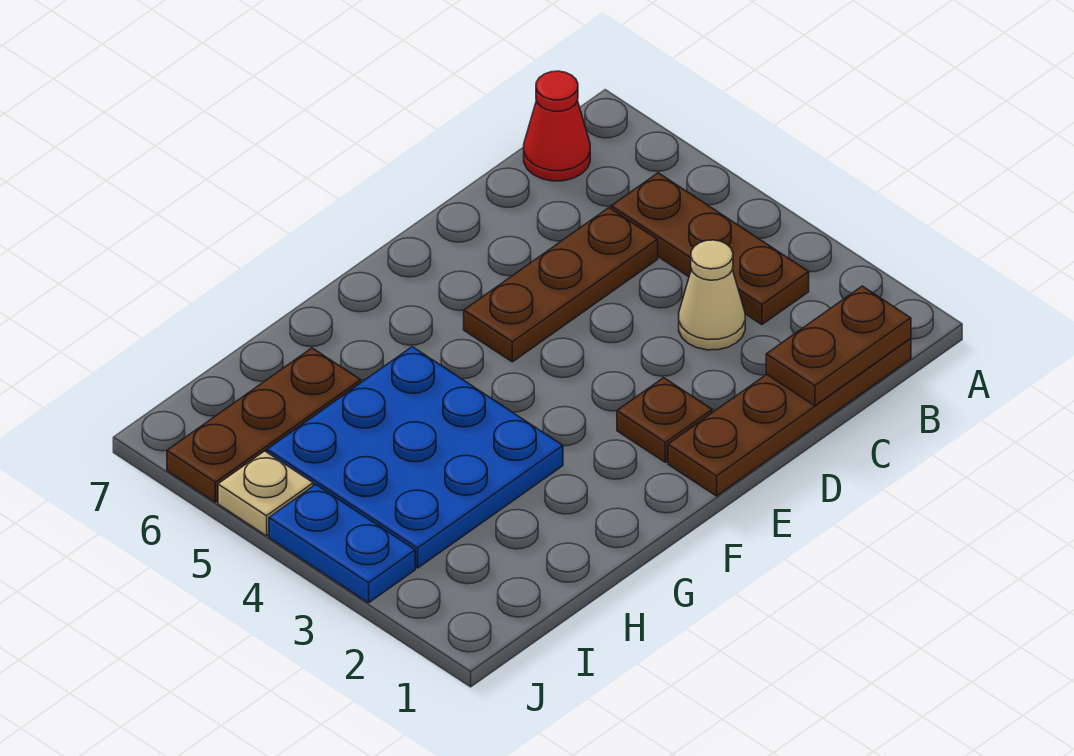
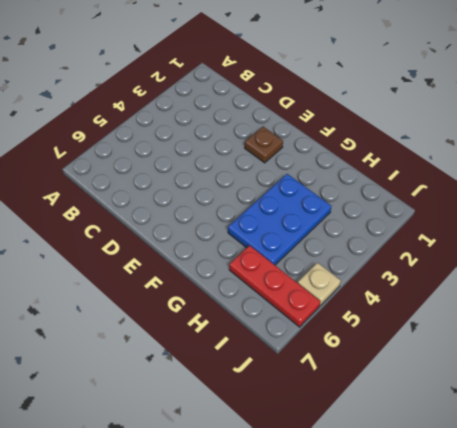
blue 2x3 plate [228,174,331,265] -> blue 3x3 plate [267,347,563,568]
red 1x3 plate [229,246,320,327] -> brown 1x3 plate [167,348,361,502]
none -> brown 1x4 plate [668,338,911,496]
none -> brown 1x3 plate [611,173,809,325]

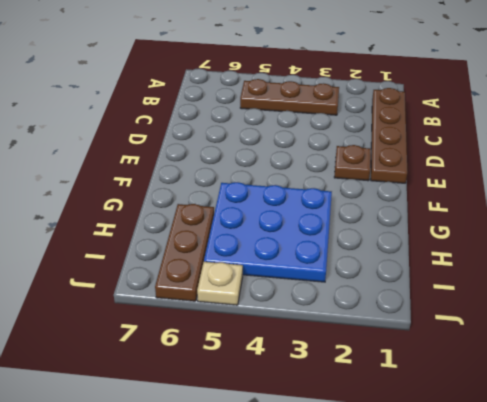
none -> red 1x1 cone [524,71,590,181]
none -> tan 1x1 cone [679,240,745,350]

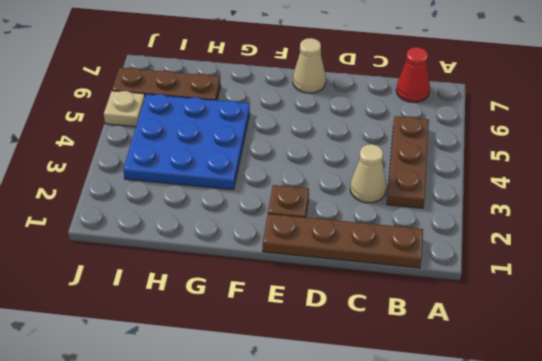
tan 1x1 cone [293,38,326,93] -> none
none -> brown 1x3 plate [464,208,658,362]
none -> blue 1x2 plate [269,485,415,603]

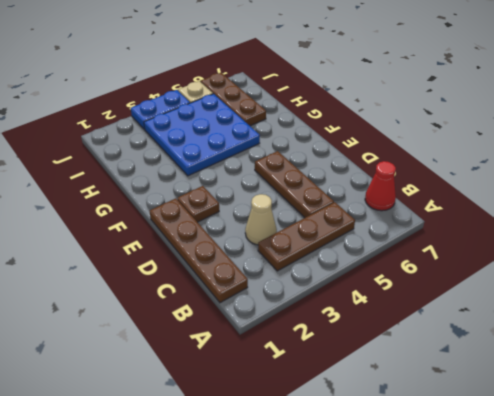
none -> brown 1x2 plate [766,286,911,406]

